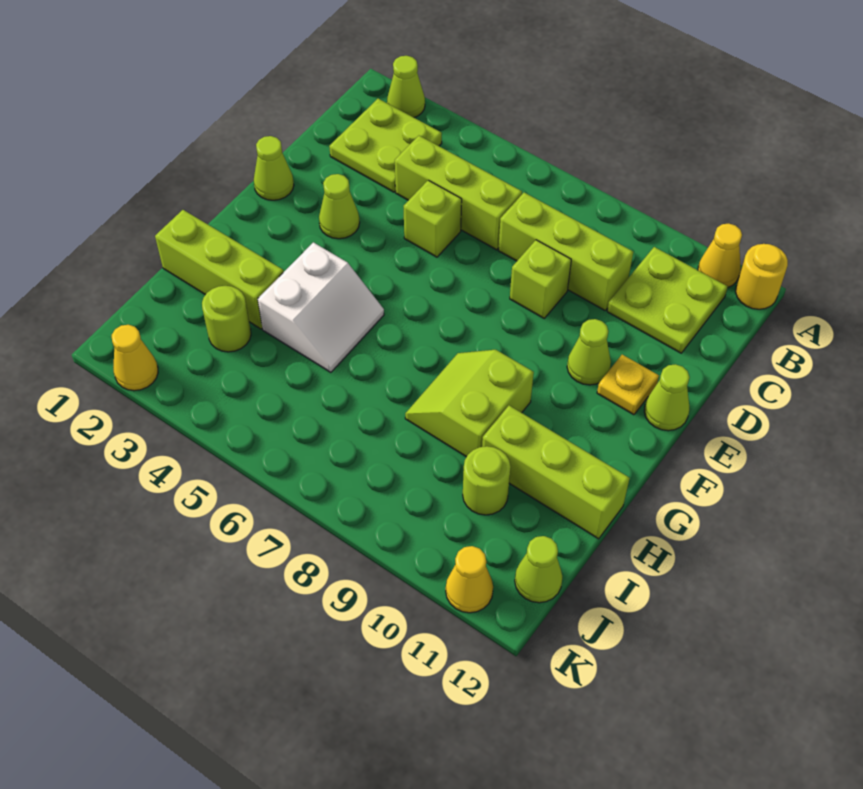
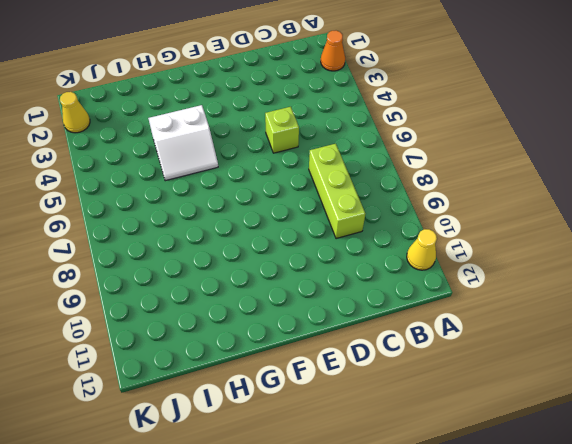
orange 1x1 cone [321,31,345,71] -> lime 1x1 cone [387,56,425,117]
none -> yellow 1x1 round brick [736,244,788,309]
none -> lime 2x2 plate [329,99,442,192]
none -> lime 2x2 plate [607,247,728,353]

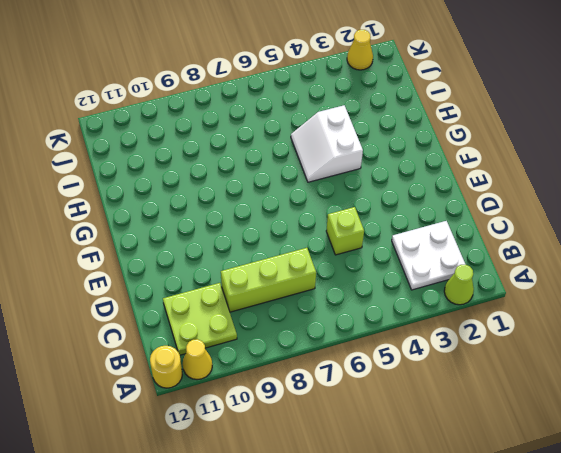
white 2x2 plate [392,221,466,290] -> lime 2x2 plate [329,99,442,192]
none -> lime 1x3 brick [395,136,522,250]
none -> lime 1x1 brick [510,240,571,318]
none -> lime 1x1 cone [254,136,294,200]

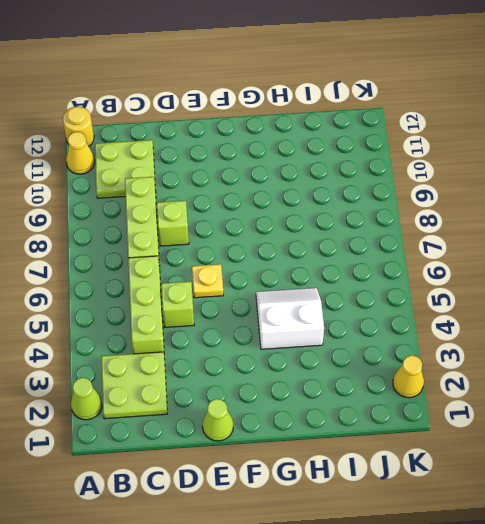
yellow 1x1 plate [192,264,223,298] -> yellow 1x1 plate moved to [597,355,659,415]
none -> lime 1x1 cone [319,174,360,239]
none -> lime 1x1 cone [567,319,611,385]
none -> lime 1x1 cone [644,364,690,431]

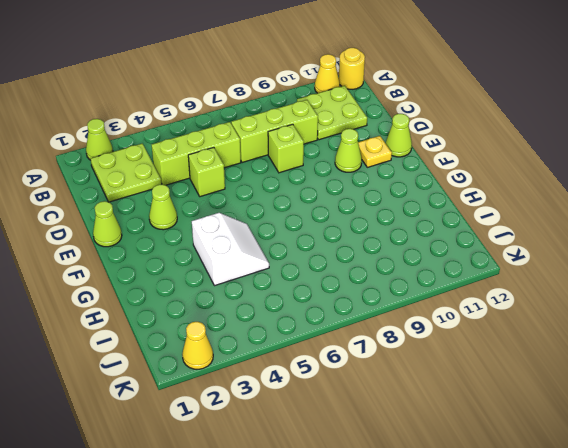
none -> lime 2x2 slope [405,350,534,457]
none -> lime 1x3 brick [155,210,284,329]
none -> lime 1x3 brick [482,406,630,539]

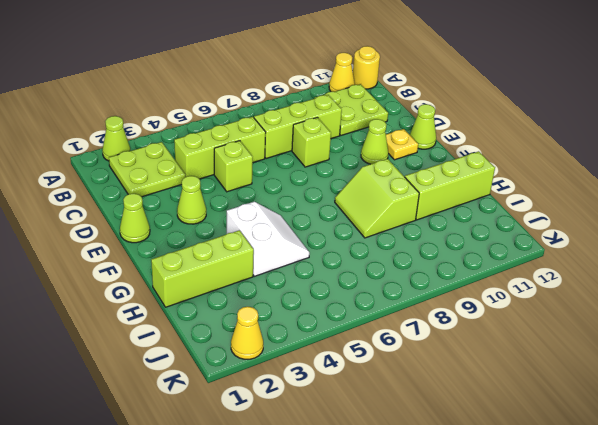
none -> lime 1x1 round brick [202,286,251,352]
none -> lime 1x1 round brick [463,446,511,515]
none -> lime 1x1 cone [515,536,562,603]

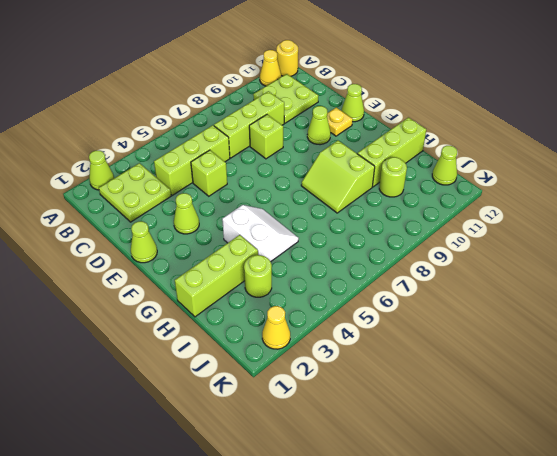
none -> yellow 1x1 cone [446,546,493,613]

